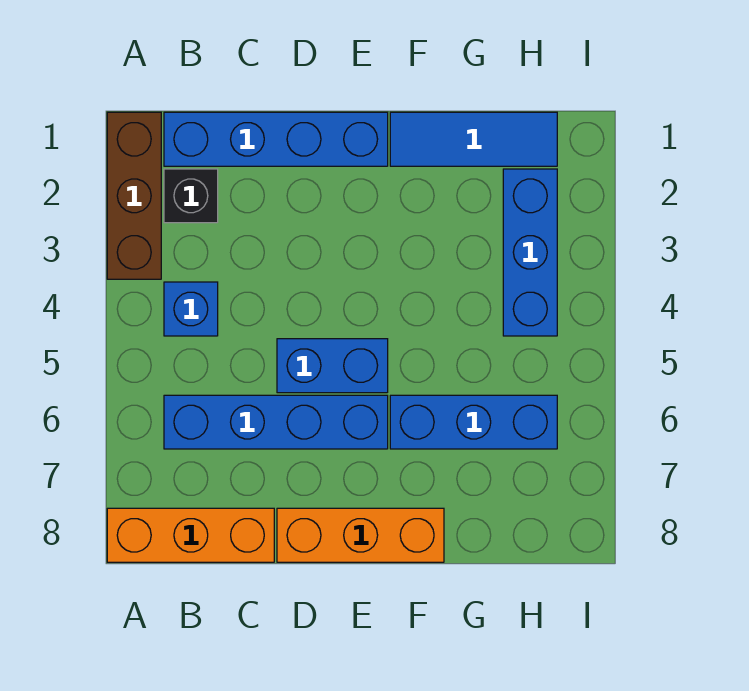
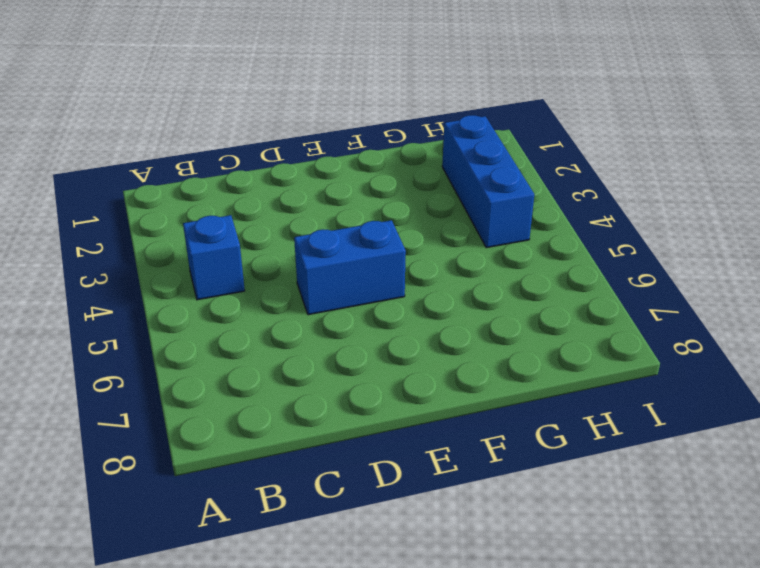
none -> brown 1x3 brick [107,112,161,279]
none -> orange 1x3 brick [107,508,274,562]

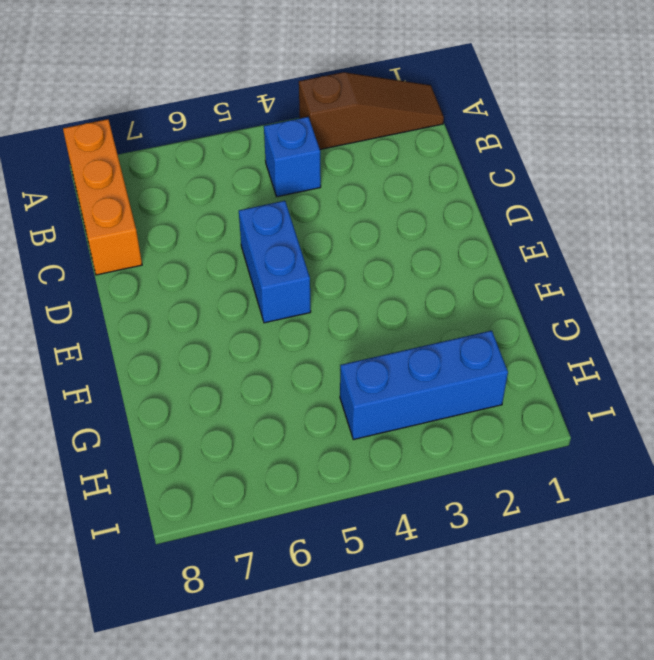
brown 1x3 slope [299,72,444,149] -> brown 1x3 brick [107,112,161,279]
none -> blue 1x4 brick [164,112,388,166]
none -> black 1x1 brick [164,169,218,223]

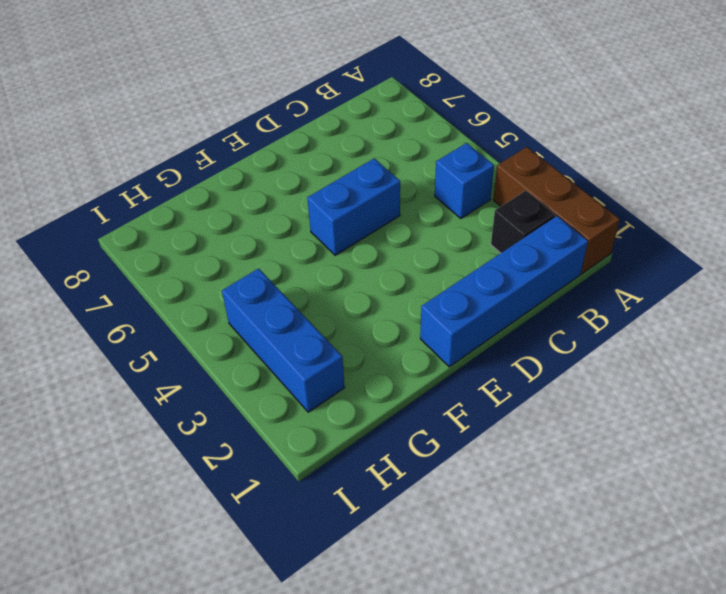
none -> orange 1x3 brick [107,508,274,562]
none -> blue 1x4 brick [164,395,388,449]

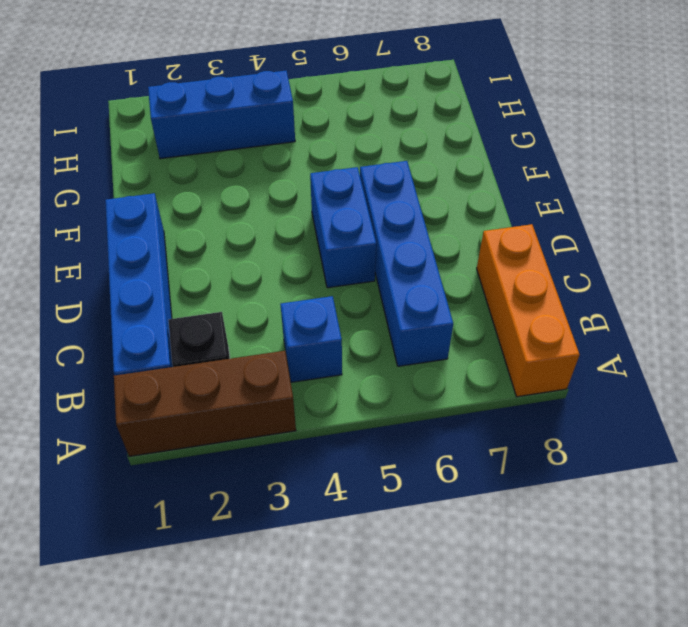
none -> orange 1x3 brick [277,508,444,562]
none -> blue 1x3 tile [390,112,557,166]

